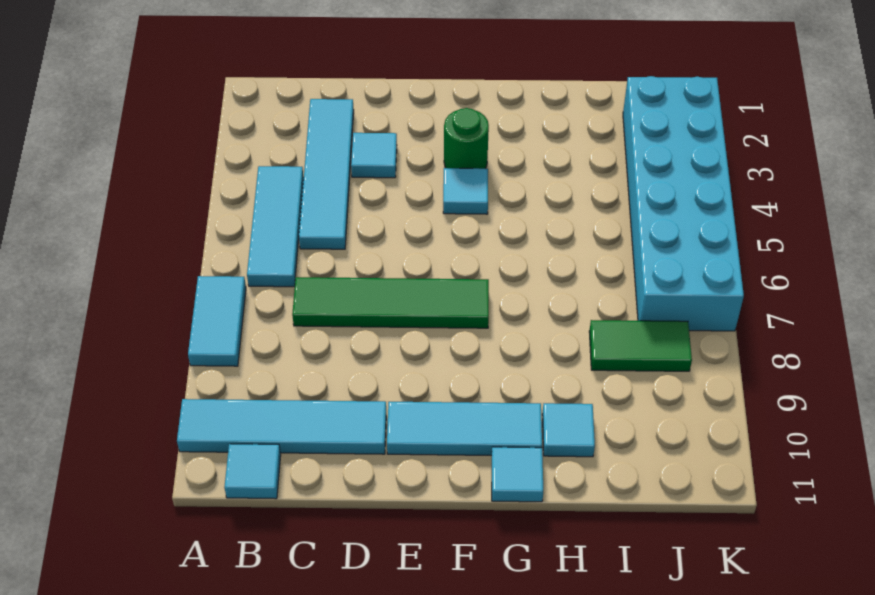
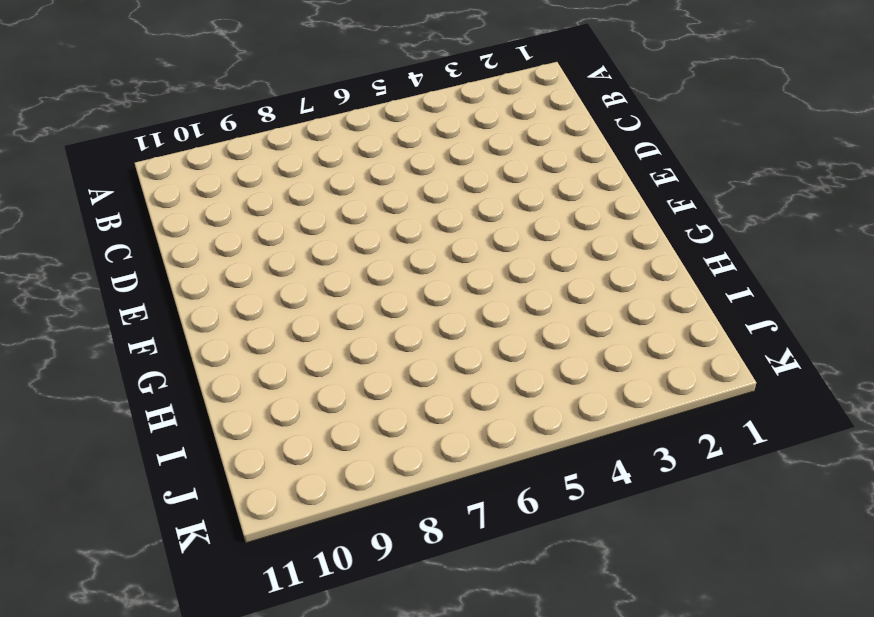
none -> cyan 1x2 tile [188,276,246,366]
none -> cyan 1x4 tile [177,399,386,454]
none -> cyan 1x3 tile [247,166,304,287]

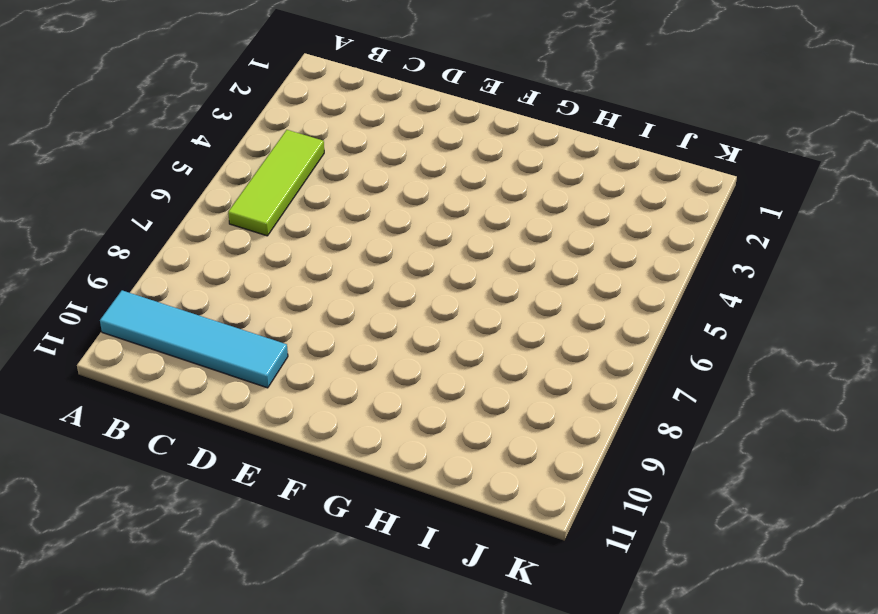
lime 1x3 tile [228,130,324,236] -> cyan 1x3 tile [247,166,304,287]
none -> cyan 1x2 tile [188,276,246,366]
none -> cyan 1x1 tile [224,444,281,499]
none -> cyan 1x4 tile [299,99,354,249]

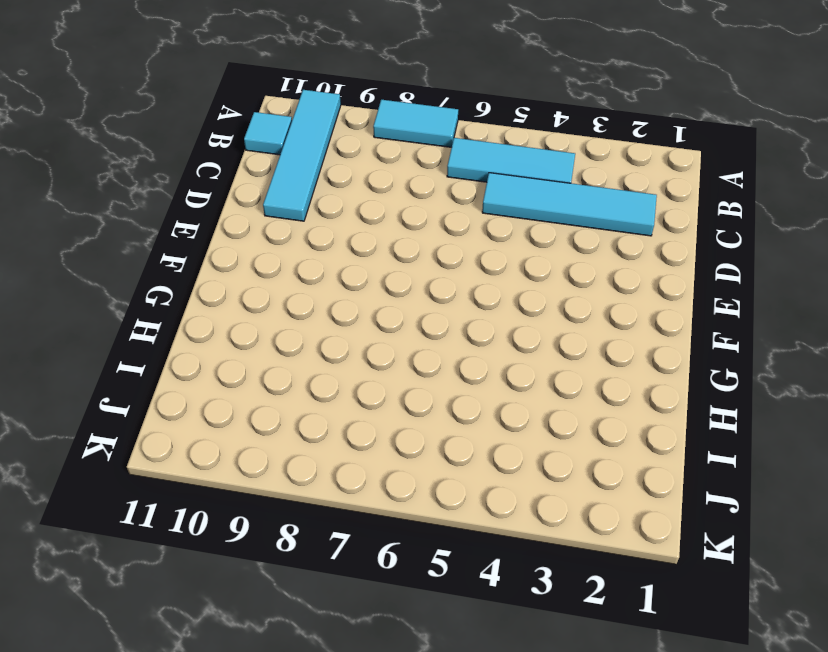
none -> green 1x4 tile [292,277,489,328]
none -> cyan 1x1 tile [351,133,397,178]
none -> cyan 1x3 tile [387,402,542,455]

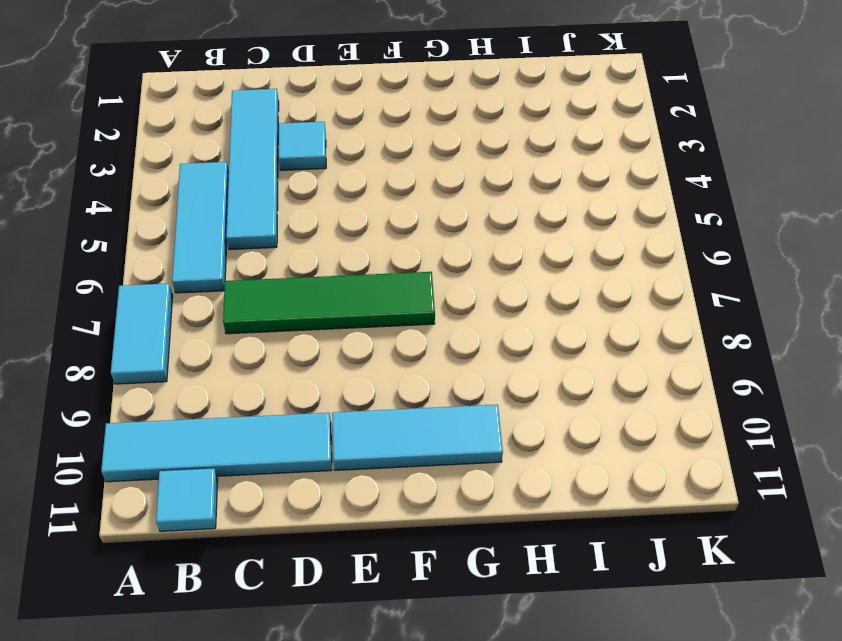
none -> green 1x1 round brick [444,108,489,169]
none -> cyan 1x1 tile [443,168,488,214]
none -> cyan 1x1 tile [492,447,543,502]

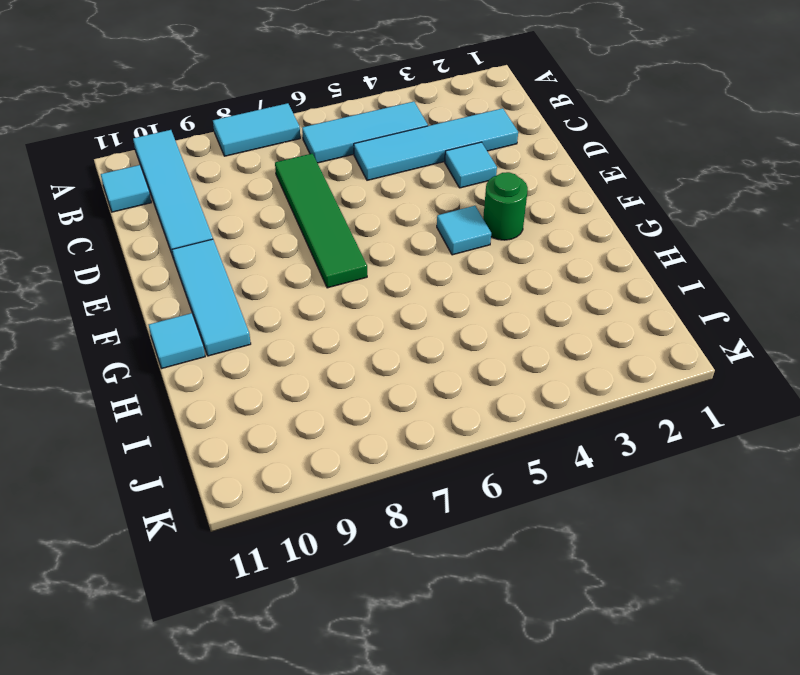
none -> cyan 1x1 tile [542,403,595,457]
none -> green 1x2 tile [589,320,692,371]
none -> cyan 2x6 brick [623,76,744,331]

